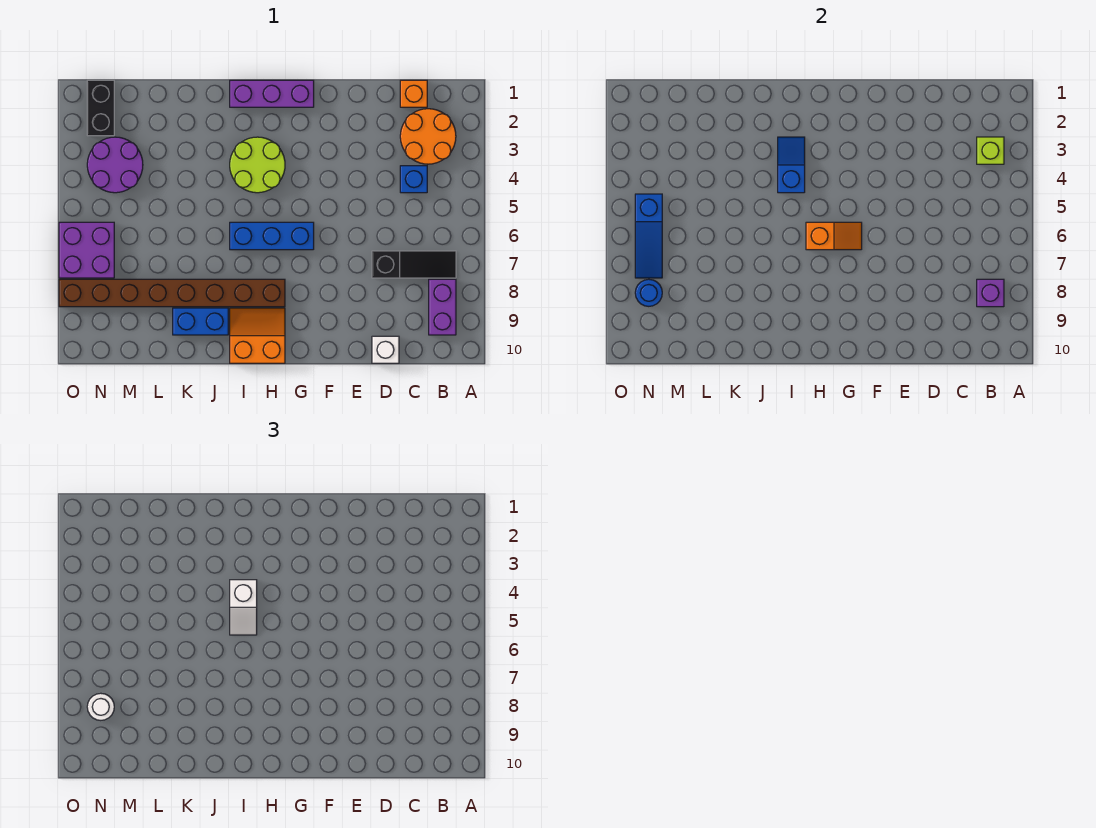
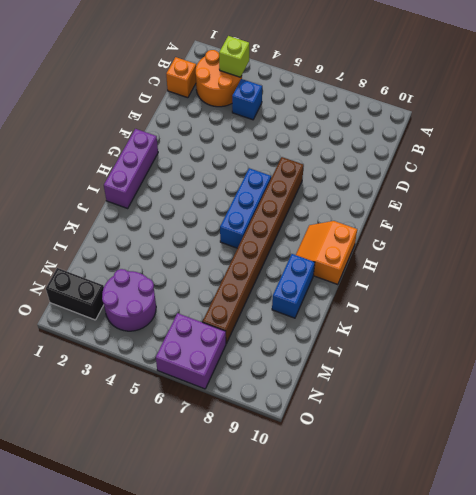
brown 1x8 brick [203,157,304,344] -> brown 1x8 brick moved to [59,279,285,307]
none -> black 1x3 slope [372,251,456,278]
none -> purple 1x2 brick [429,279,456,335]
none -> white 1x1 brick [372,336,399,363]

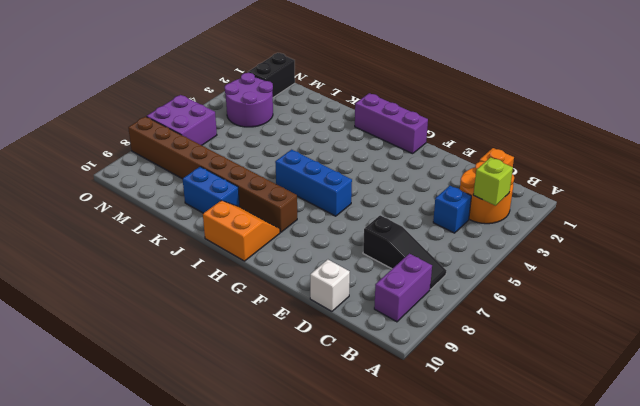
none -> lime 2x2 round brick [230,137,285,193]
none -> purple 1x1 brick [977,279,1004,307]
none -> orange 1x2 slope [806,222,862,250]

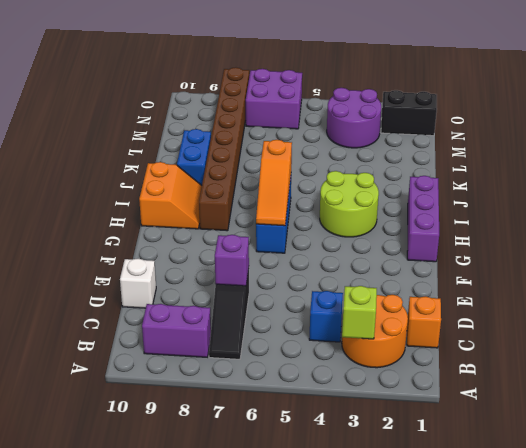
purple 1x1 brick [215,235,249,286] -> purple 1x1 brick moved to [977,279,1004,307]
orange 1x3 slope [256,140,292,226] -> orange 1x2 slope [806,222,862,250]
none -> blue 1x2 slope [778,137,805,193]
none -> blue 1x3 slope [635,194,662,278]
none -> blue 1x1 round brick [635,279,662,306]

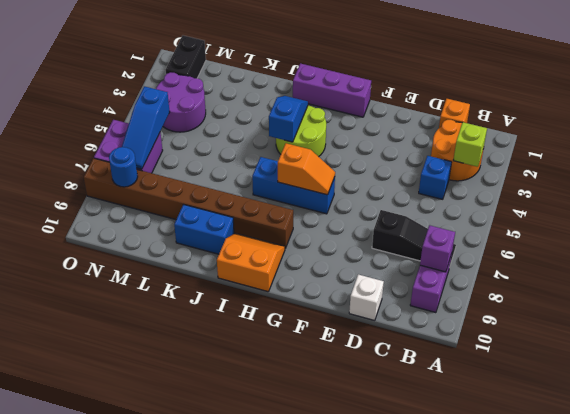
none -> white 1x2 slope [230,580,257,635]
none -> white 1x1 round brick [87,693,114,720]

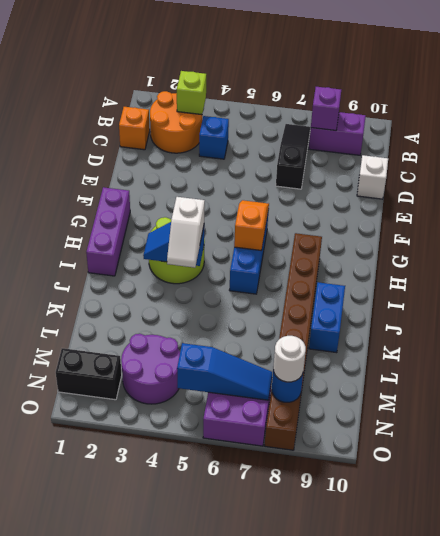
white 1x2 slope [167,197,205,268] -> white 1x2 slope turned to [230,580,257,635]
none -> orange 2x2 slope [230,308,285,363]

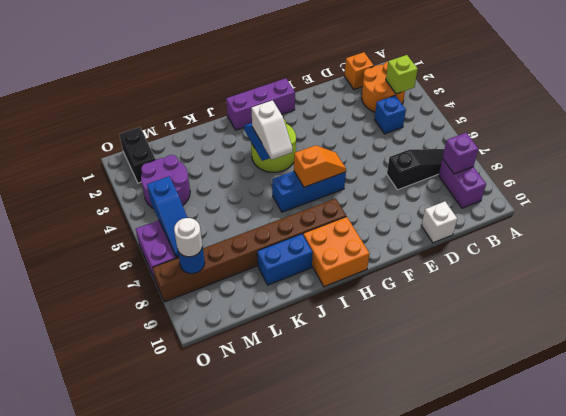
orange 2x2 brick [303,216,369,287] -> orange 2x2 slope [230,308,285,363]

